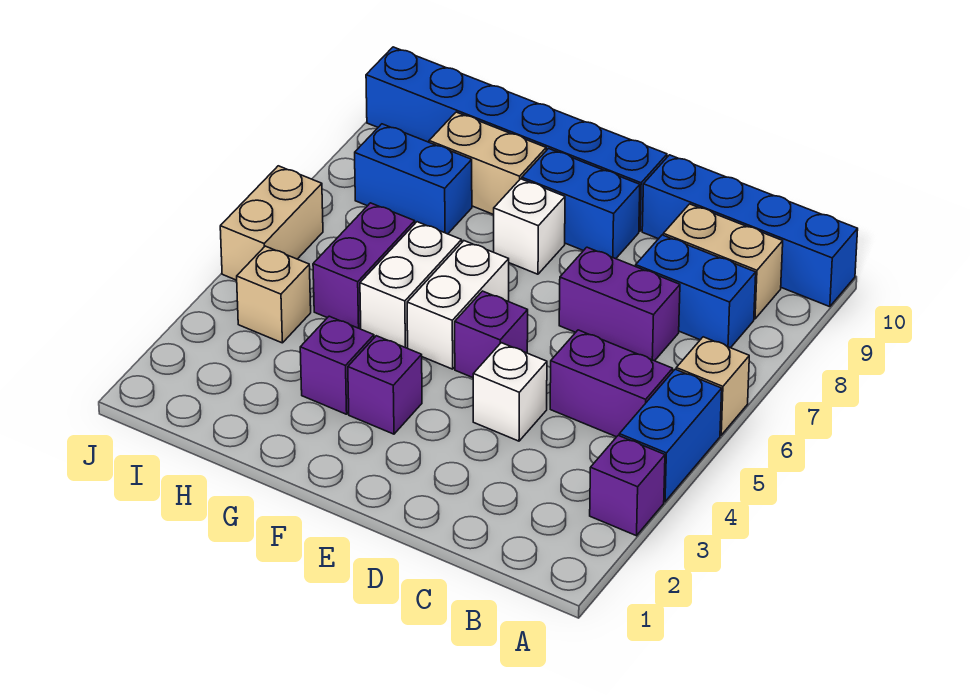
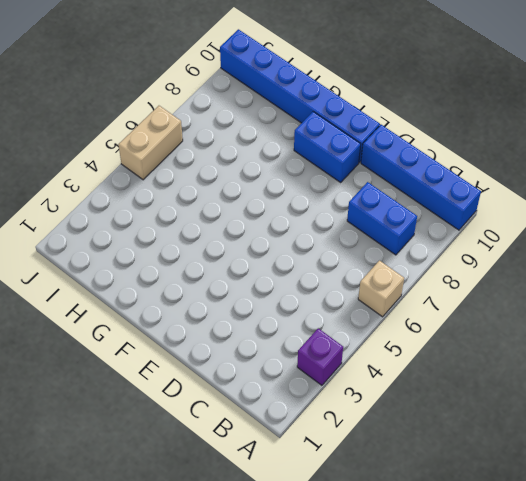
none -> blue 1x2 brick [619,369,722,502]
none -> purple 1x2 brick [550,330,673,437]
none -> tan 1x2 brick [663,204,783,319]

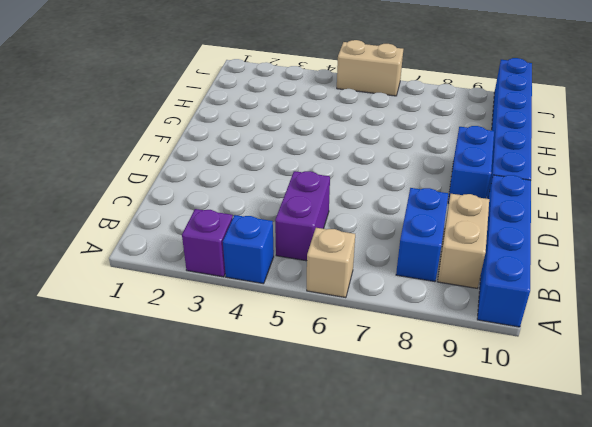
blue 1x1 brick [223,215,274,284] -> blue 1x2 brick [619,369,722,502]
none -> purple 1x2 brick [559,247,680,361]
none -> white 1x1 brick [473,343,547,441]
none -> purple 1x1 brick [455,291,528,378]

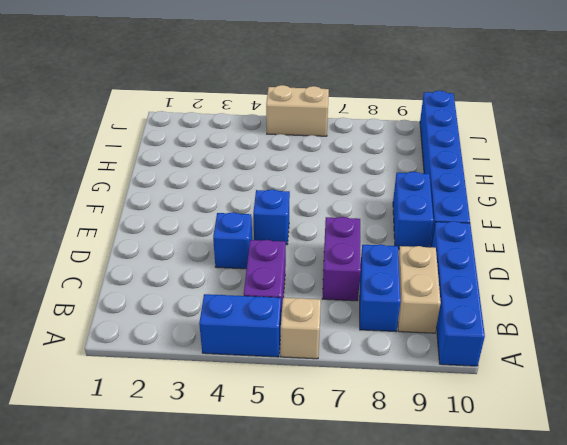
blue 1x1 brick [213,212,252,269] -> white 1x1 brick [473,343,547,441]
blue 1x1 brick [253,189,290,245] -> purple 1x1 brick [455,291,528,378]
none -> purple 1x1 brick [590,435,665,536]
none -> purple 1x1 brick [348,336,422,434]
none -> white 1x2 brick [407,241,509,369]

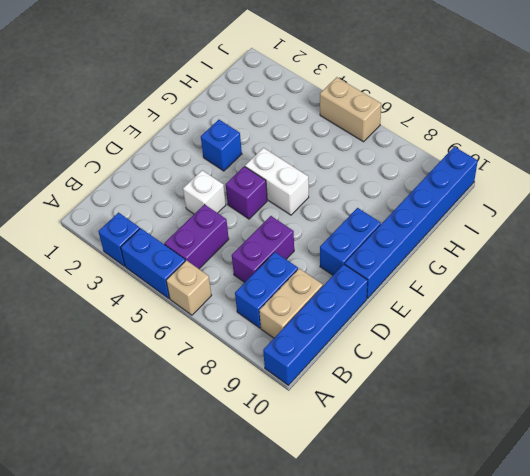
blue 1x1 brick [98,213,140,266] -> purple 1x1 brick [590,435,665,536]
blue 1x1 brick [201,120,242,171] -> purple 1x1 brick [348,336,422,434]
none -> white 1x1 brick [494,179,565,274]
none -> purple 1x1 brick [300,316,374,414]
none -> white 1x2 brick [360,222,462,348]

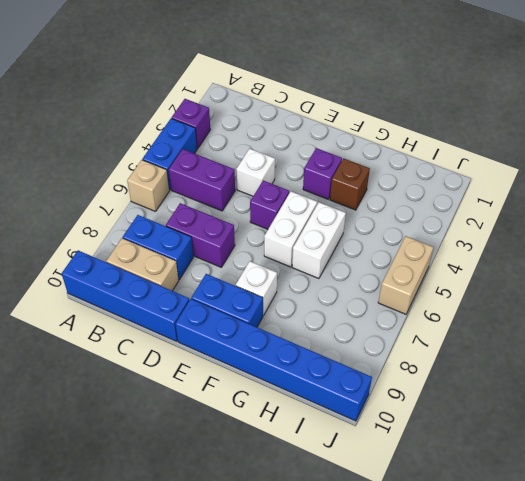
brown 1x1 brick [330,158,370,210] -> purple 1x1 brick [300,316,374,414]
none -> tan 1x2 brick [429,112,546,215]
none -> purple 1x2 brick [313,203,415,329]
none -> blue 1x2 brick [355,124,472,234]

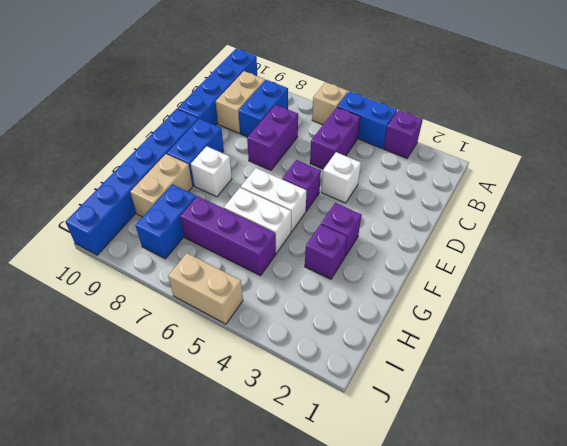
purple 1x3 brick [180,196,276,276] -> purple 1x2 brick [313,203,415,329]
none -> tan 1x1 brick [237,246,311,343]

